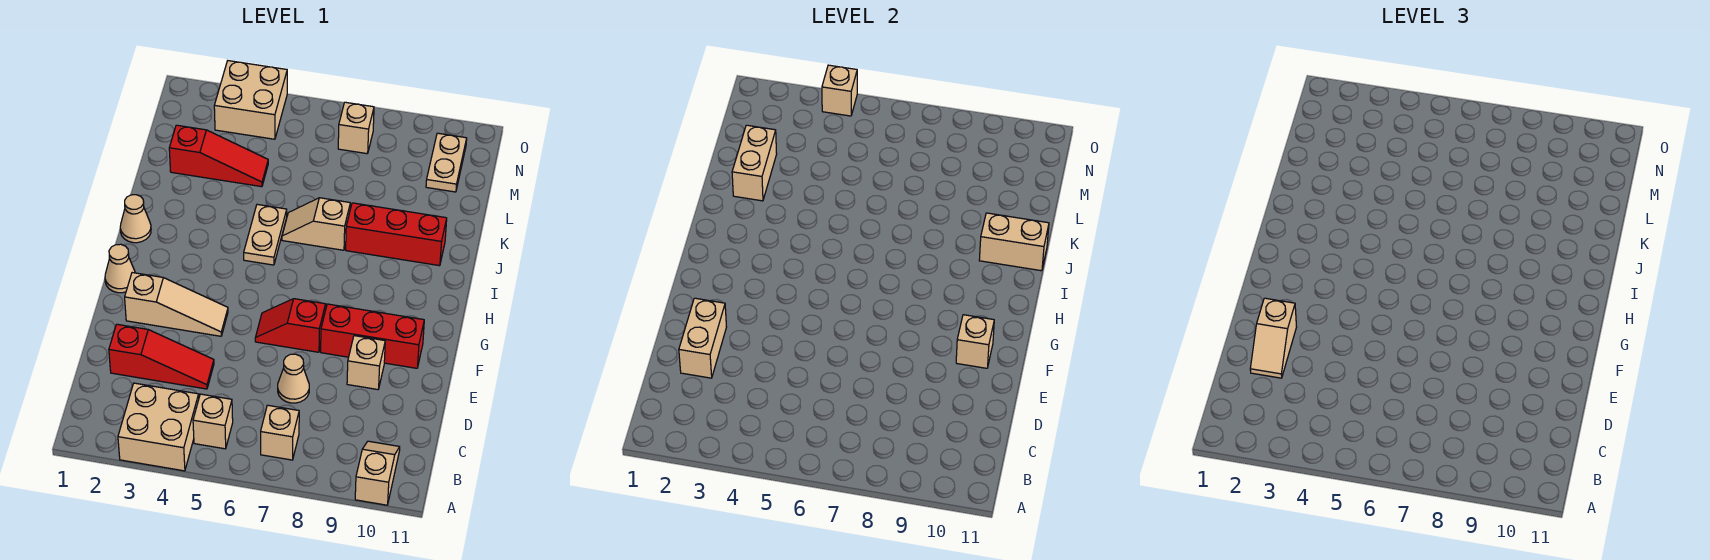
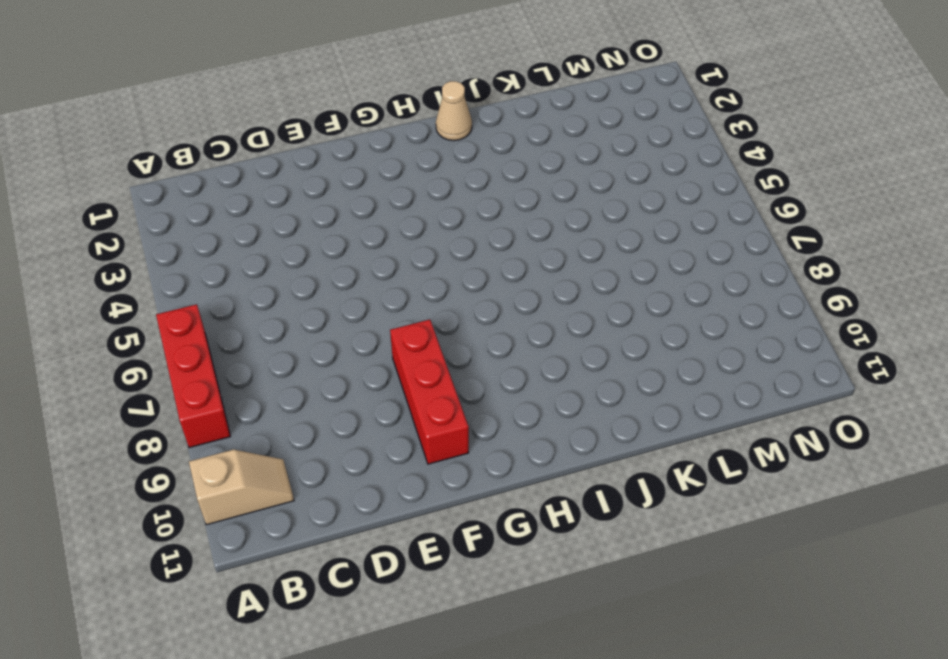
red 1x3 brick [156,304,231,448] -> red 1x3 brick moved to [346,203,447,266]
none -> tan 2x2 brick [118,383,199,471]
none -> tan 1x1 brick [193,394,233,449]
none -> tan 1x1 brick [261,405,299,460]

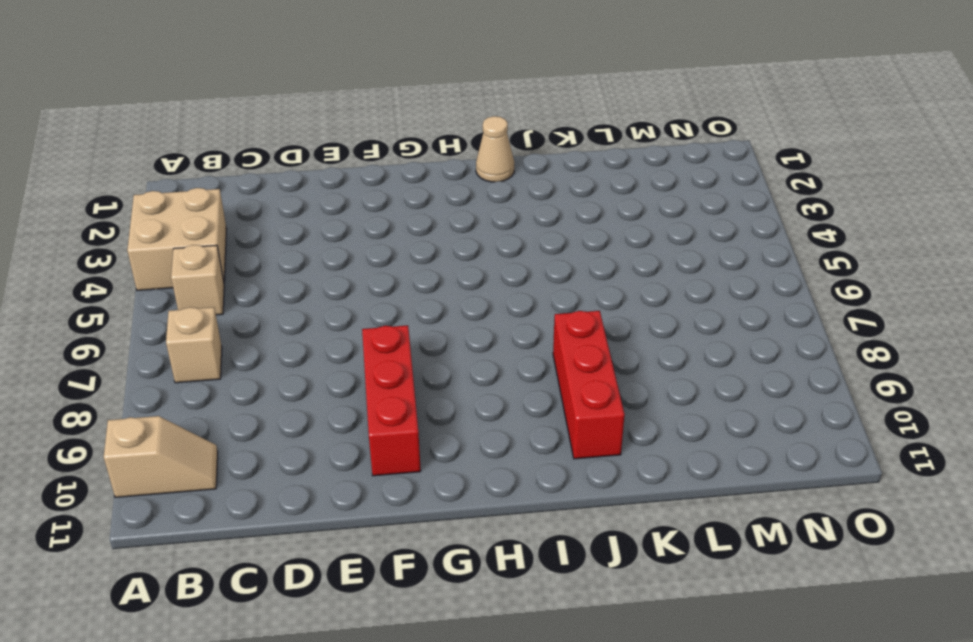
none -> red 1x3 slope [109,324,214,389]
none -> tan 1x1 cone [278,354,309,403]
none -> tan 1x1 brick [347,336,385,390]

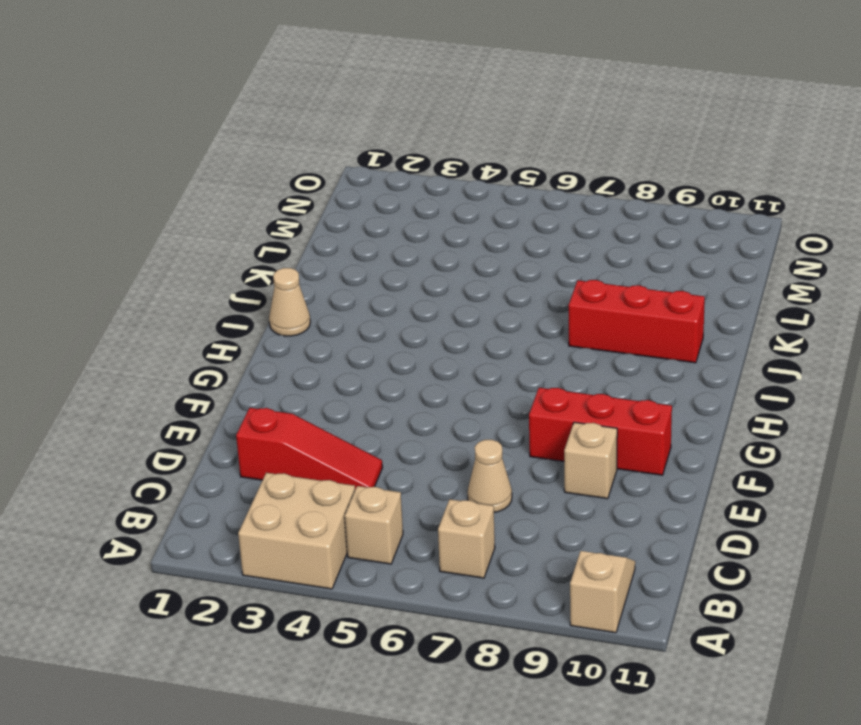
none -> tan 1x3 slope [125,273,228,336]
none -> red 1x2 slope [255,299,326,352]
none -> tan 1x1 cone [105,244,135,293]

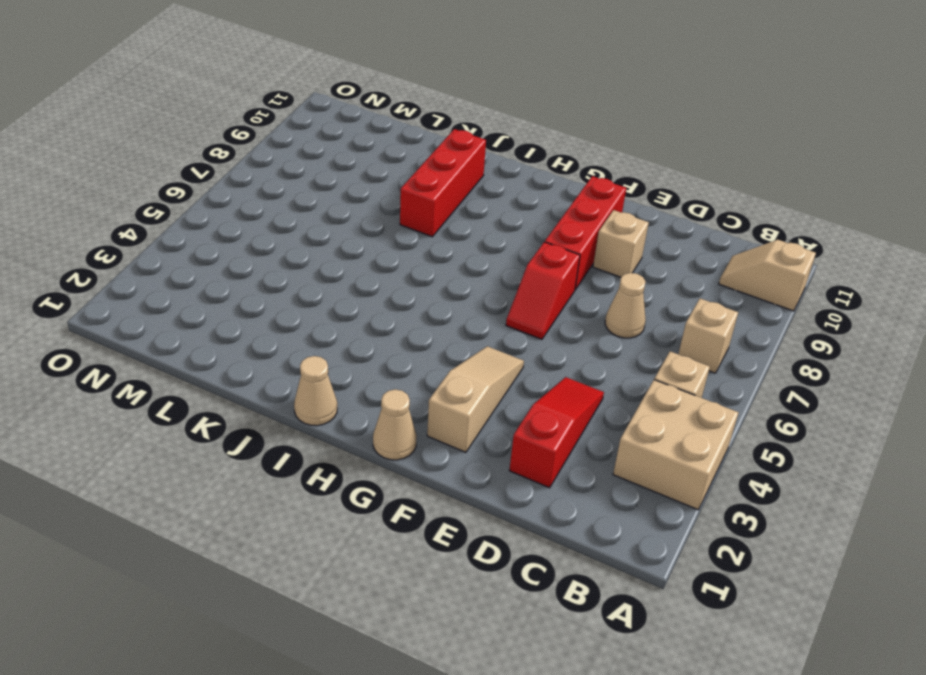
none -> tan 1x2 plate [244,204,287,265]
none -> tan 1x2 slope [282,198,350,250]
none -> red 1x3 slope [169,125,268,187]

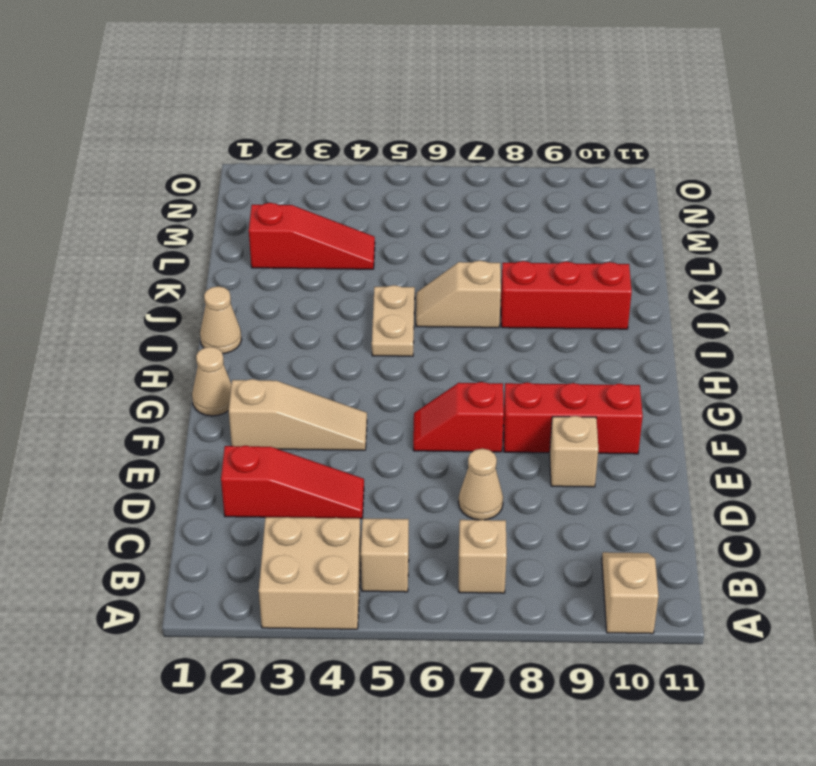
none -> tan 1x2 plate [426,133,467,192]
none -> tan 2x2 brick [214,61,287,139]
none -> tan 1x1 brick [338,102,374,154]

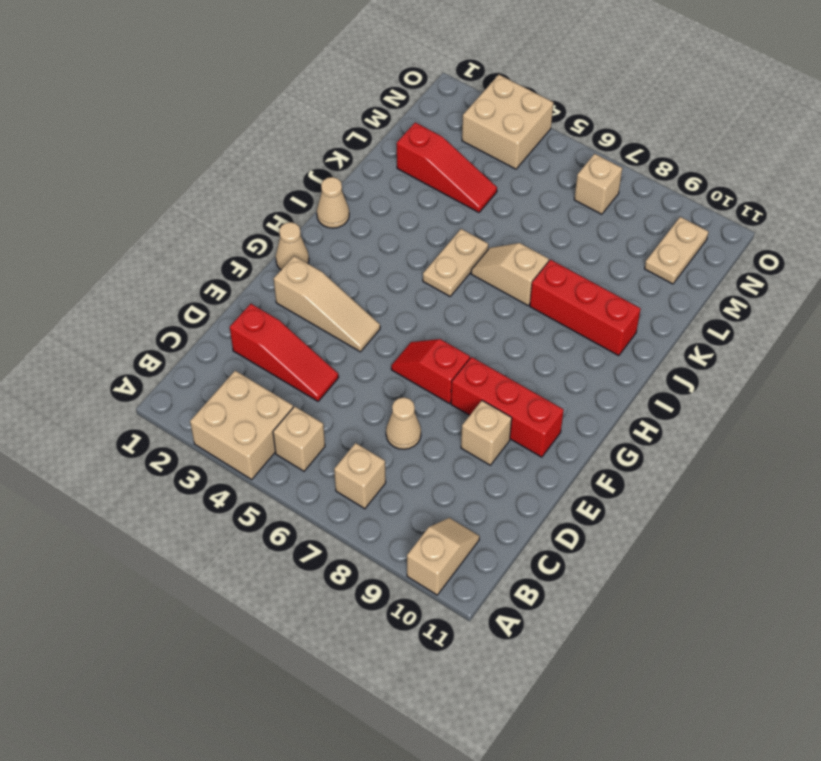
none -> tan 1x2 brick [679,298,726,378]
none -> tan 1x1 brick [956,315,994,368]
none -> tan 1x2 brick [979,213,1049,271]

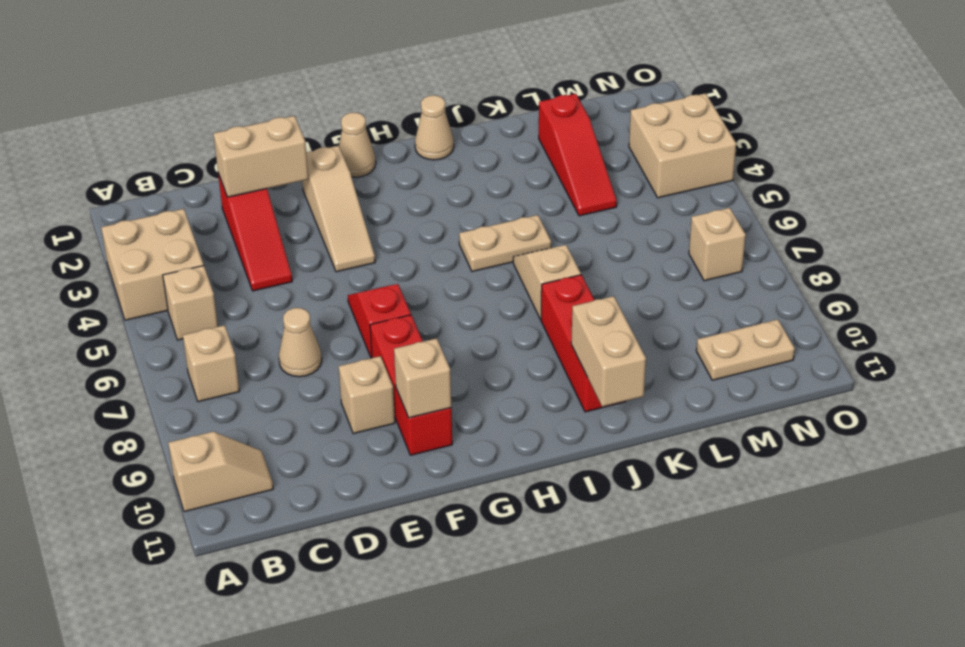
none -> tan 1x2 brick [732,125,777,201]
none -> tan 1x1 brick [822,65,857,116]
none -> tan 1x2 slope [1250,298,1296,378]

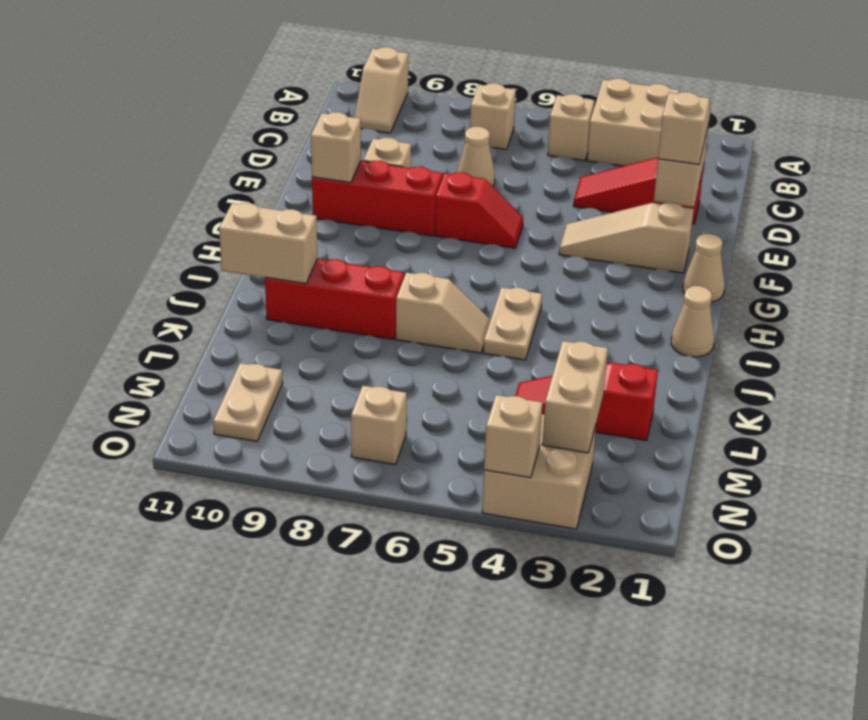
tan 1x2 brick [542,341,608,453] -> tan 1x2 brick moved to [732,125,777,201]

